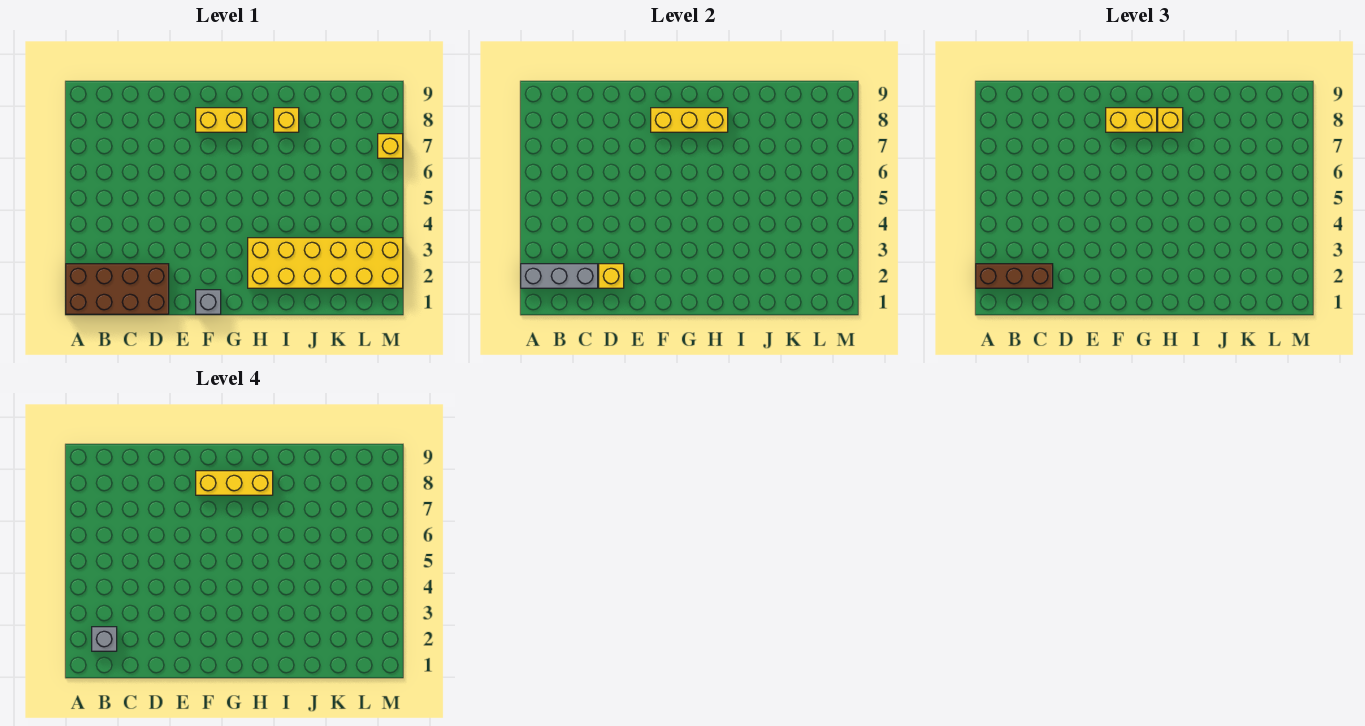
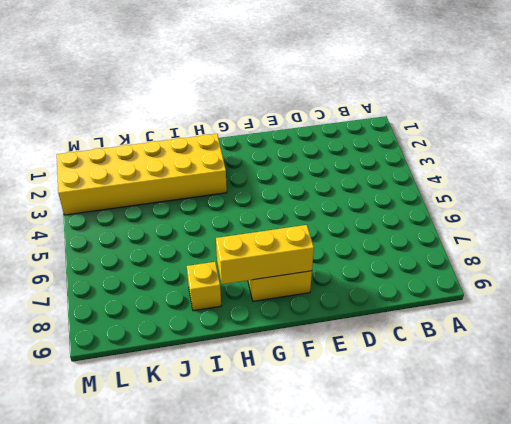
none -> brown 2x4 brick [66,264,169,314]
none -> grey 1x1 brick [196,290,221,314]
none -> yellow 1x1 brick [378,134,403,158]

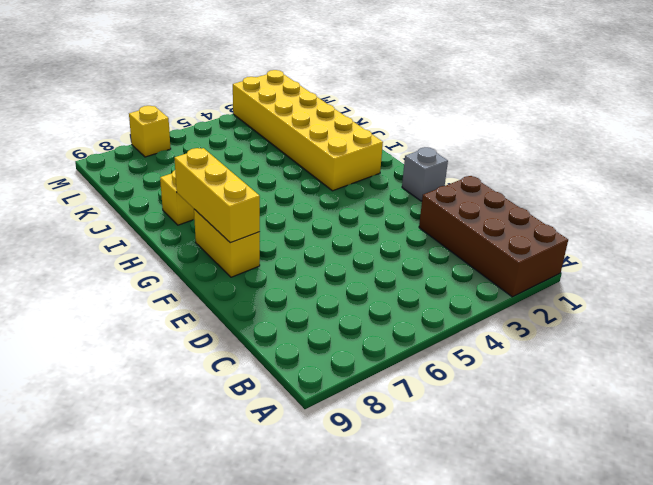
none -> grey 1x3 brick [521,264,598,288]
none -> yellow 1x1 brick [599,264,624,288]
none -> brown 1x3 brick [976,264,1053,288]

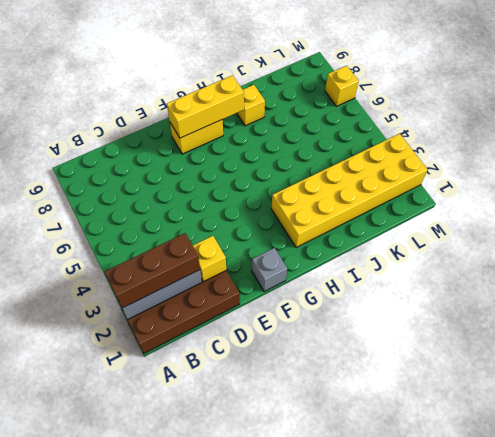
none -> yellow 1x2 brick [1106,108,1157,132]
none -> yellow 1x1 brick [1158,108,1183,132]
none -> grey 1x1 brick [92,627,117,651]

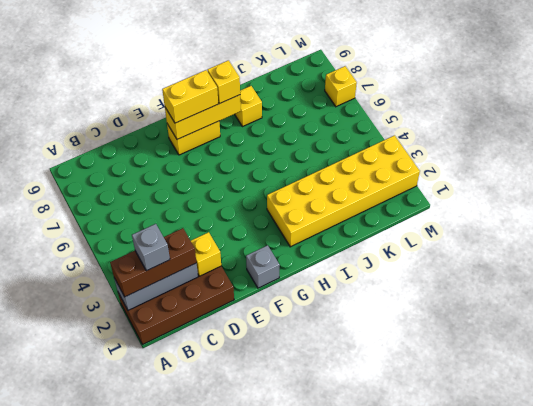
none -> yellow 1x3 brick [196,471,273,495]

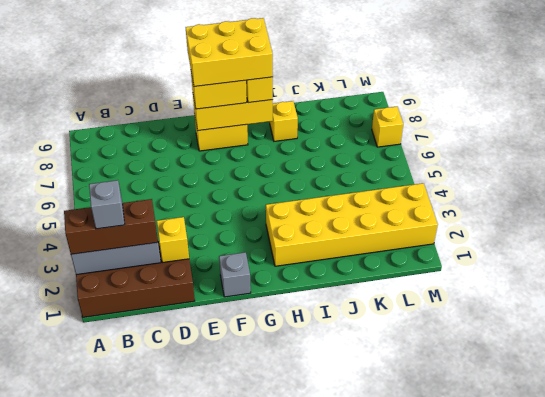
yellow 2x3 brick [186,18,273,87] -> yellow 1x3 brick [196,471,273,495]

